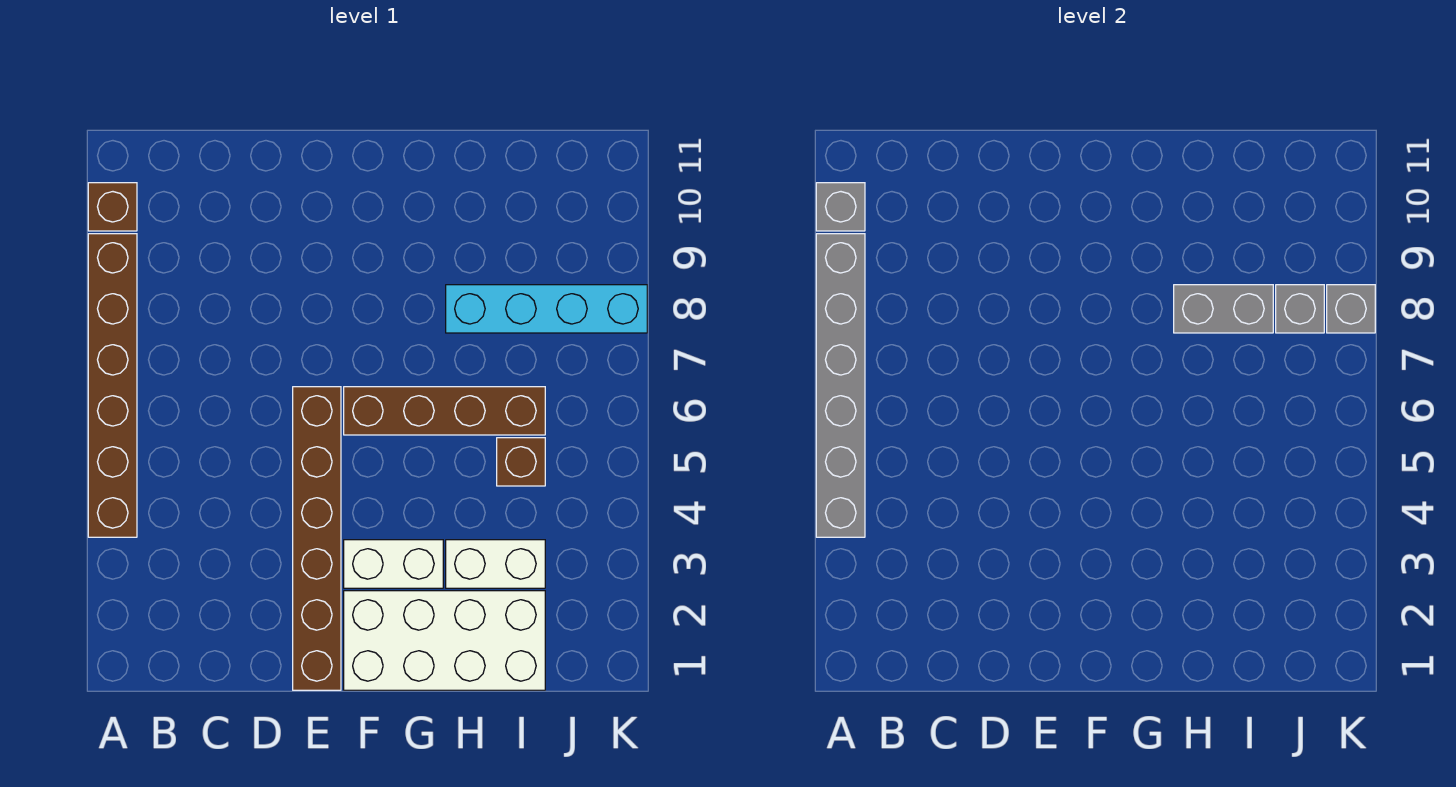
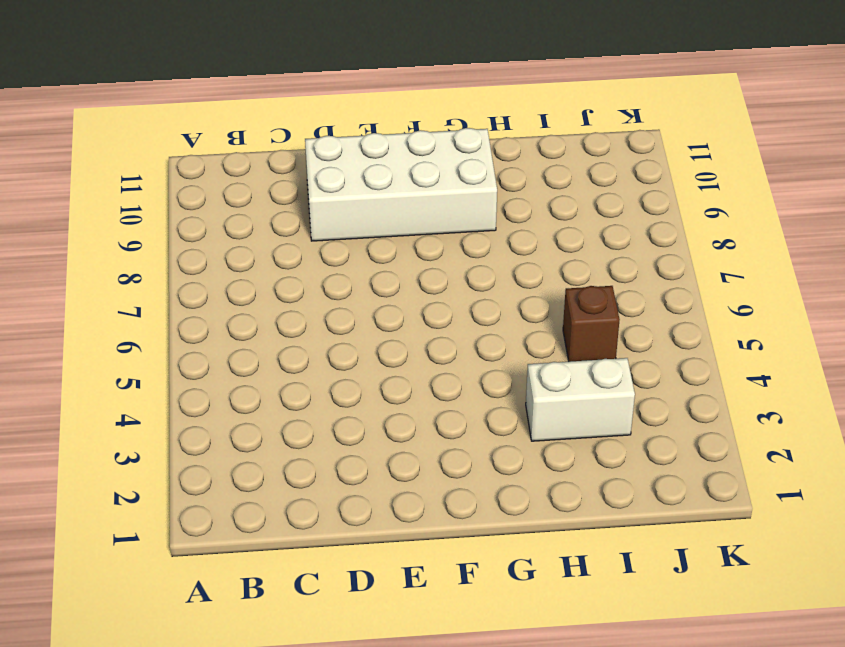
white 2x4 brick [305,128,497,241] -> white 2x4 brick moved to [344,591,545,690]
none -> brown 1x6 brick [88,234,137,537]
none -> brown 1x1 brick [88,183,137,231]
none -> brown 1x6 brick [293,387,341,690]

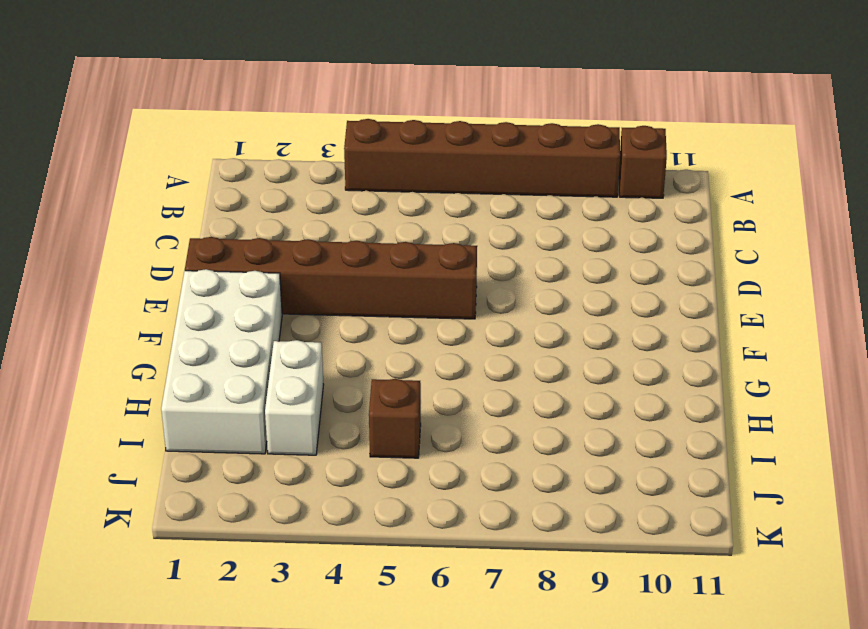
none -> white 1x2 brick [344,540,443,588]
none -> brown 1x4 brick [344,387,545,435]
none -> cyan 1x4 brick [446,285,647,333]

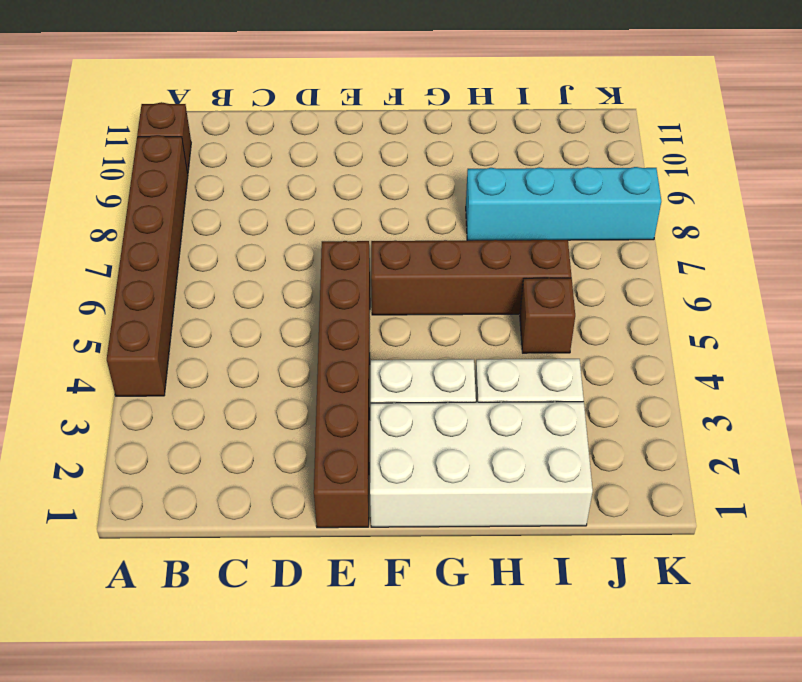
none -> grey 1x6 brick [816,234,865,537]
none -> grey 1x1 brick [816,183,865,231]
none -> grey 1x2 brick [1174,285,1273,333]

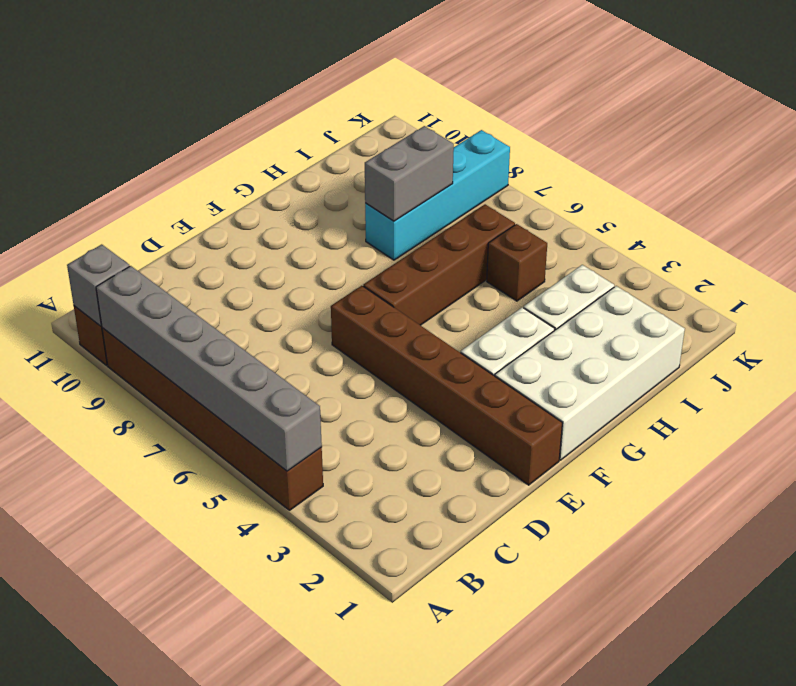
none -> grey 1x1 brick [1276,285,1324,333]
none -> grey 1x1 brick [1327,285,1375,333]

